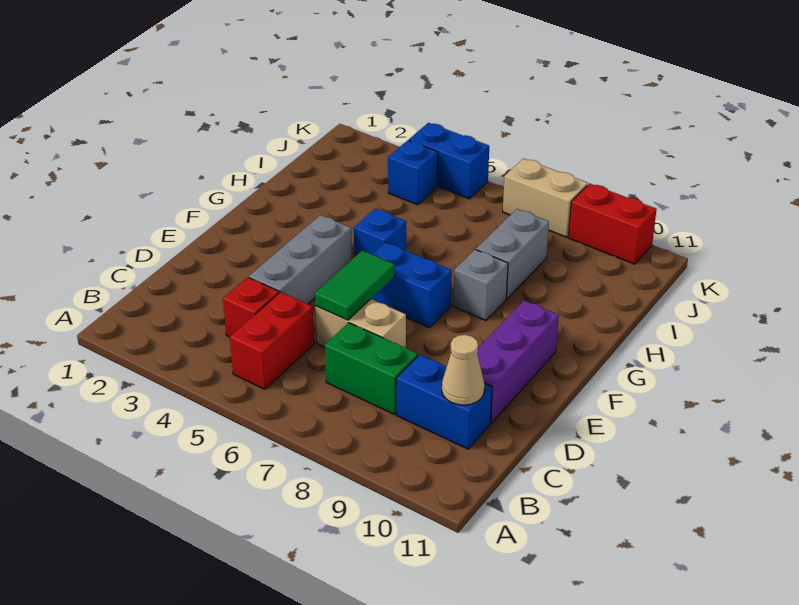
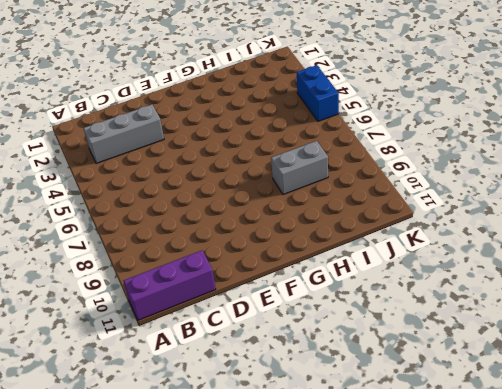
purple 1x3 brick [124,250,216,320] -> purple 1x3 brick moved to [477,300,559,423]
grey 1x3 brick [84,105,164,163] -> grey 1x3 brick moved to [249,215,352,304]
none -> red 1x2 brick [230,292,314,389]
none -> red 1x1 brick [223,277,279,337]
none -> green 1x2 brick [325,323,418,414]

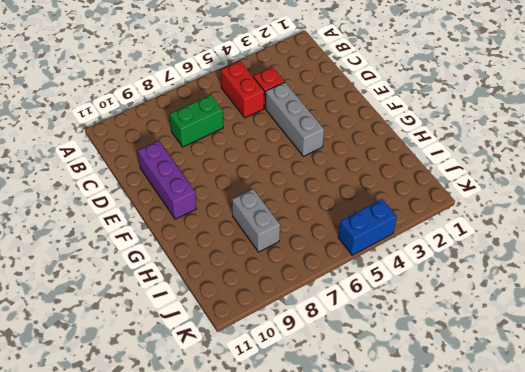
none -> blue 1x2 brick [396,355,492,449]
none -> tan 1x2 brick [315,299,406,348]
none -> blue 1x2 brick [371,242,452,328]

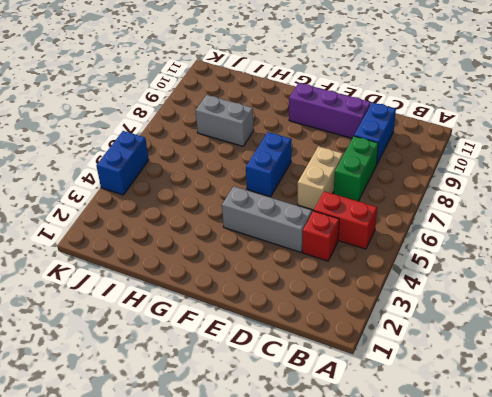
none -> blue 1x1 brick [354,209,406,257]
none -> grey 1x1 brick [453,250,508,320]
none -> blue 1x1 brick [388,140,438,205]

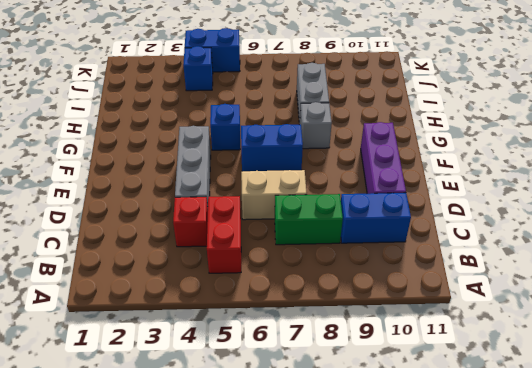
none -> tan 1x2 brick [503,158,588,237]
none -> red 1x2 brick [568,183,657,264]
none -> tan 1x1 cone [442,335,484,405]

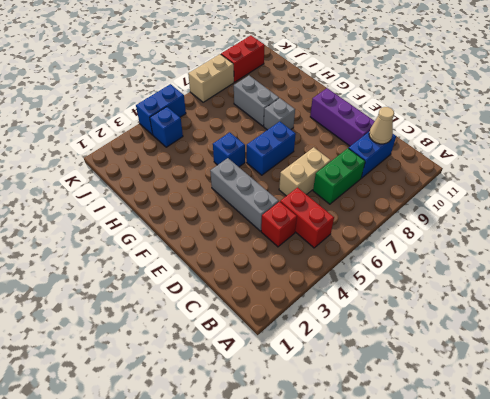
none -> green 1x2 tile [315,250,395,320]

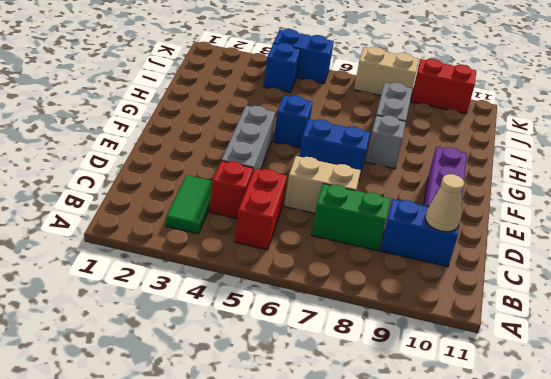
green 1x2 tile [166,175,212,234] -> green 1x2 tile moved to [315,250,395,320]

